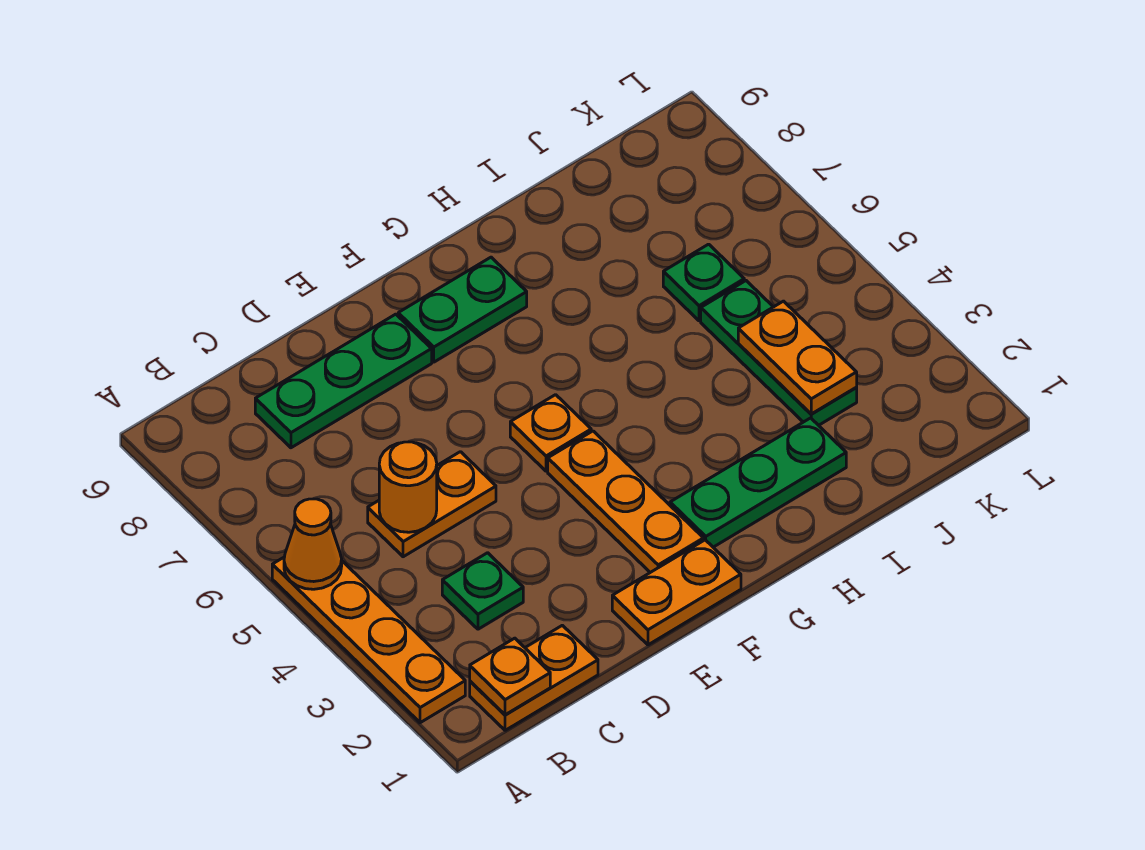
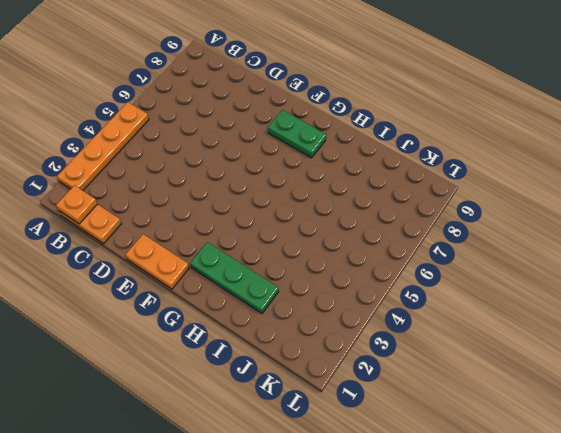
none -> green 1x1 plate [442,553,523,629]
none -> orange 1x2 plate [368,452,496,557]
none -> green 1x3 plate [255,314,432,448]

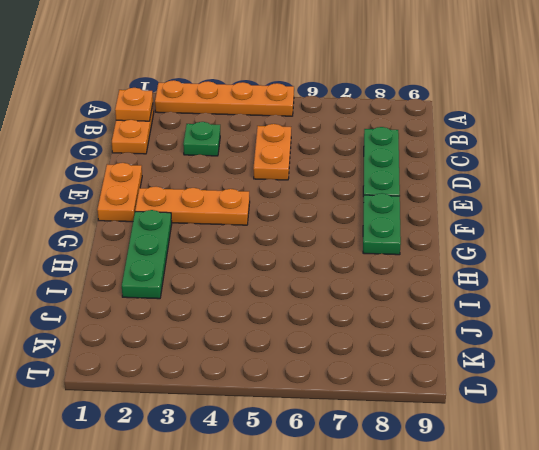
none -> orange 1x1 plate [510,395,591,471]
none -> green 1x3 plate [701,281,857,425]
none -> green 1x1 plate [663,244,744,321]

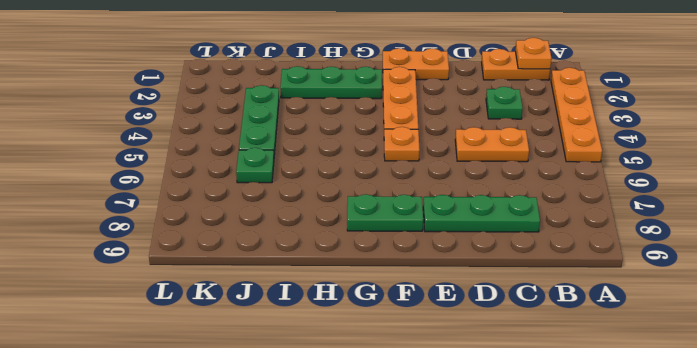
none -> orange 1x1 cone [284,499,342,589]
none -> orange 1x1 round brick [379,442,437,532]
none -> orange 1x2 plate [738,301,857,414]

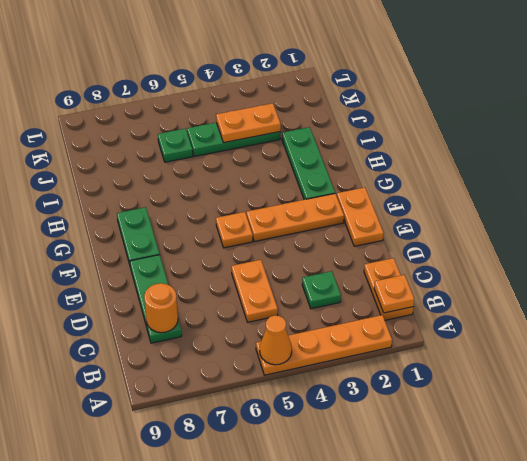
orange 1x1 round brick [144,283,178,333] -> orange 1x1 round brick moved to [379,442,437,532]

